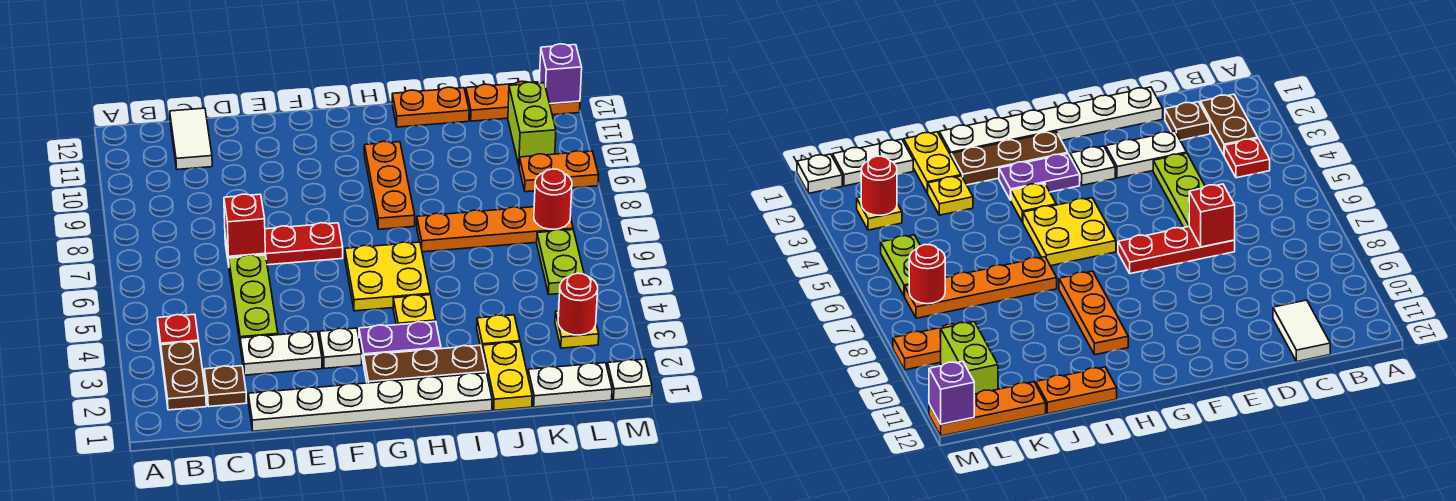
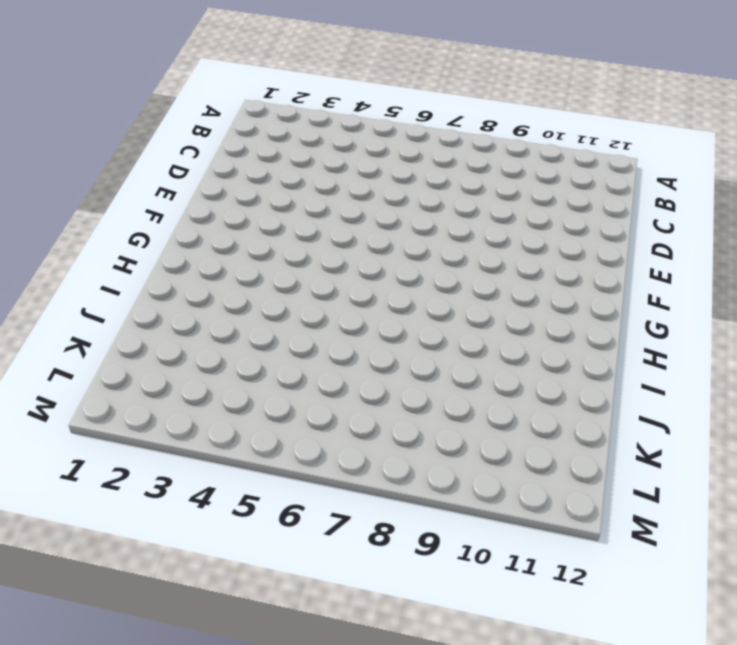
none -> brown 1x2 plate [161,342,206,410]
none -> red 1x1 plate [158,314,199,349]
none -> brown 1x1 plate [204,366,246,407]

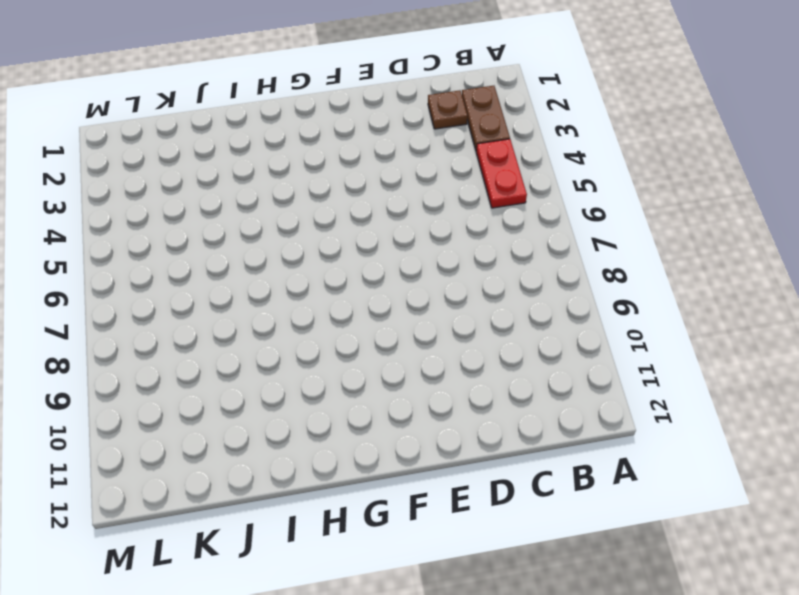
red 1x2 plate [476,139,527,208] -> red 1x1 plate [158,314,199,349]
none -> white 1x2 tile [170,108,212,170]
none -> white 1x6 plate [248,373,492,431]
none -> white 1x2 plate [240,332,322,375]

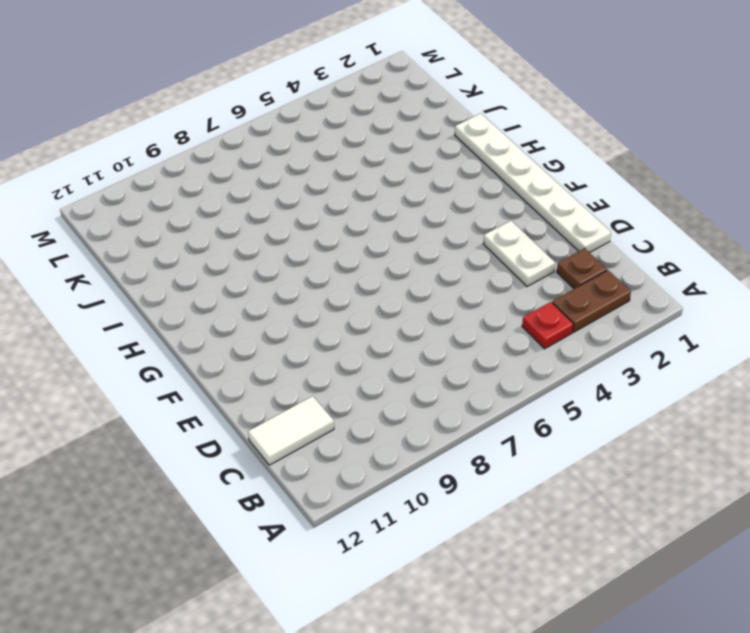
none -> lime 1x3 plate [229,255,278,348]
none -> red 1x3 plate [225,223,343,265]
none -> white 1x1 plate [320,328,362,368]

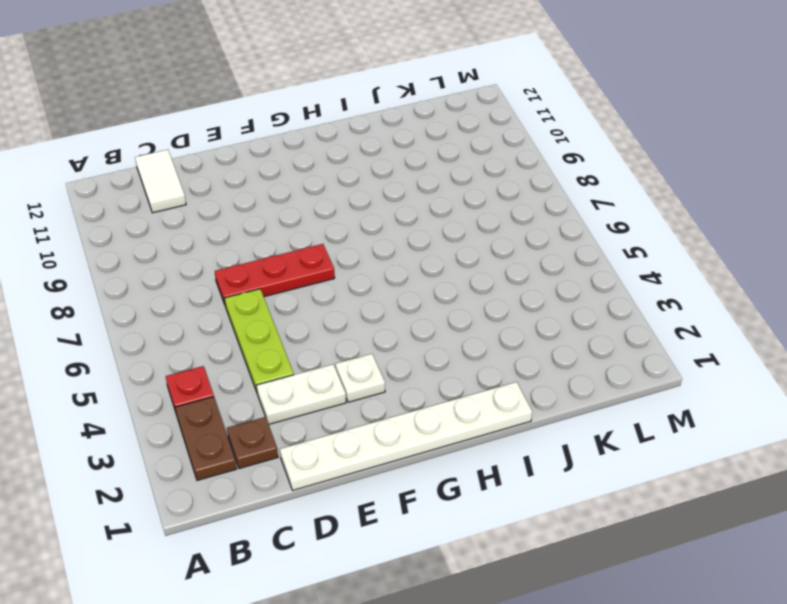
none -> brown 1x3 plate [364,345,486,383]
none -> purple 1x2 plate [359,322,441,364]
none -> yellow 2x2 plate [345,242,430,311]

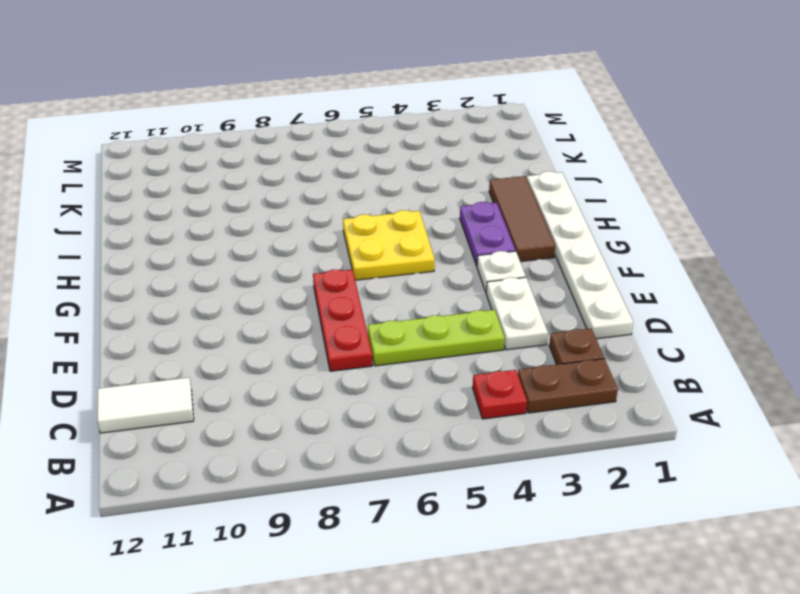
brown 1x3 tile [489,176,555,262] -> brown 1x3 plate [364,345,486,383]
none -> yellow 1x1 plate [393,295,436,325]
none -> orange 1x3 plate [364,141,415,229]
none -> orange 1x4 plate [417,207,573,252]

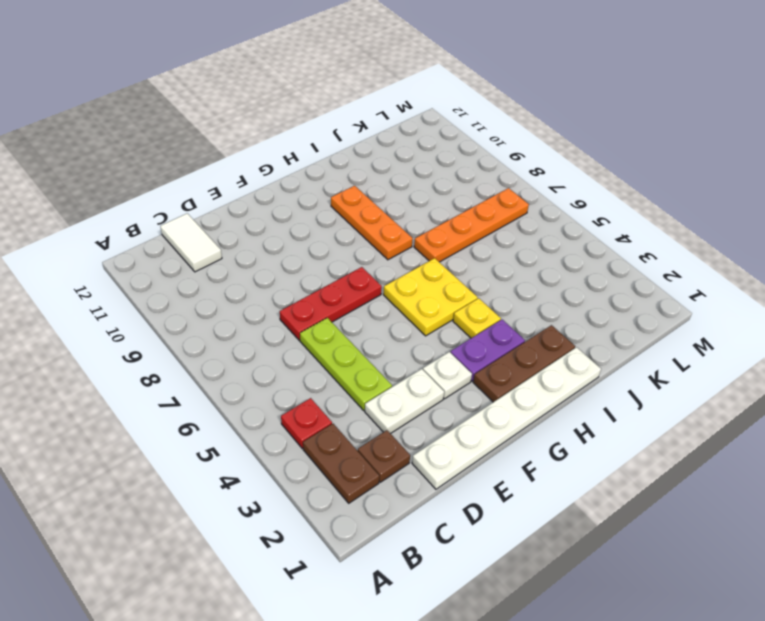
none -> orange 1x2 plate [392,87,469,127]
none -> yellow 1x2 plate [483,342,532,410]
none -> yellow 1x1 plate [477,315,520,353]

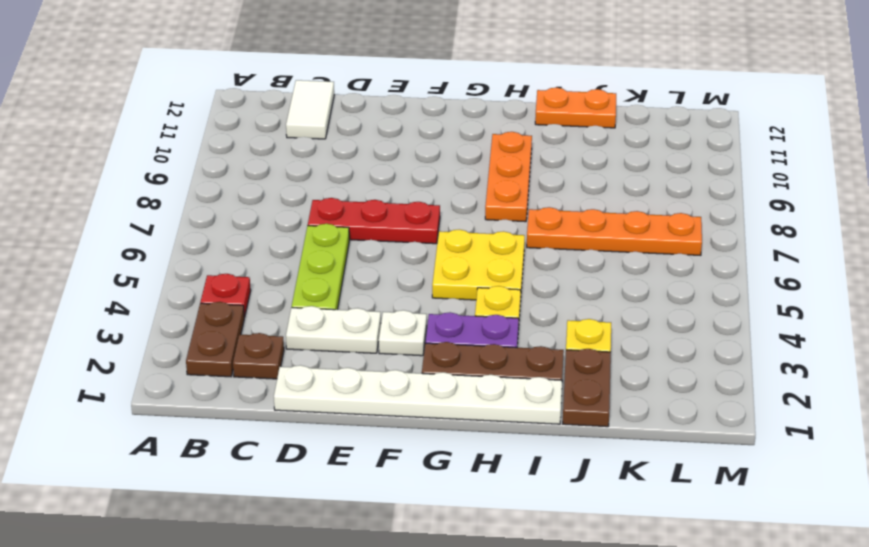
brown 1x2 plate [563,349,611,427] -> yellow 1x2 plate [483,342,532,410]
none -> white 1x2 plate [528,363,612,407]
none -> orange 1x3 plate [466,81,580,121]
none -> yellow 1x1 plate [555,311,599,348]

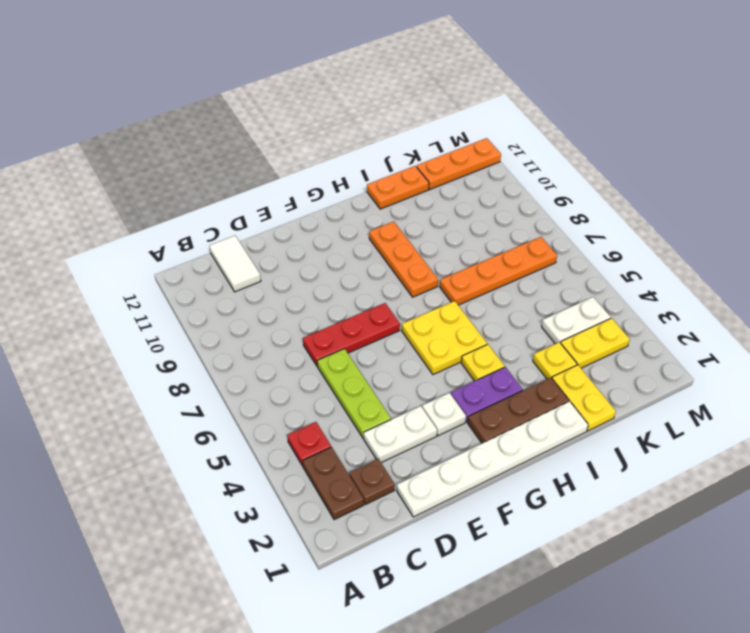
yellow 1x2 plate [561,318,630,368] -> yellow 1x1 plate [555,311,599,348]
white 1x2 plate [542,297,611,344] -> white 1x2 plate moved to [528,363,612,407]
none -> lime 1x2 plate [537,229,584,295]
none -> orange 1x2 plate [519,151,599,192]
none -> lime 1x2 brick [508,82,556,165]

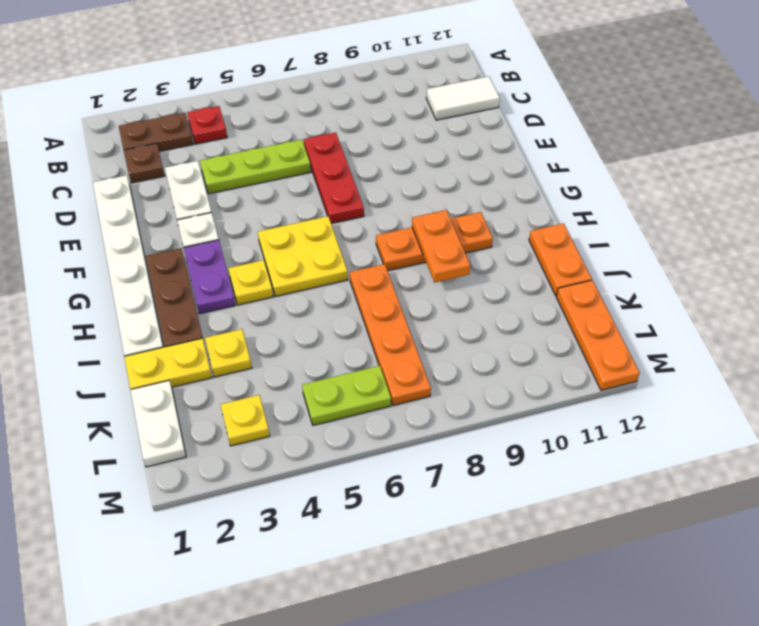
orange 1x2 plate [412,210,470,282] -> orange 1x2 plate moved to [519,151,599,192]
none -> lime 1x2 brick [508,82,556,165]
none -> white 1x1 plate [607,359,652,400]
none -> red 1x1 brick [224,194,265,256]

